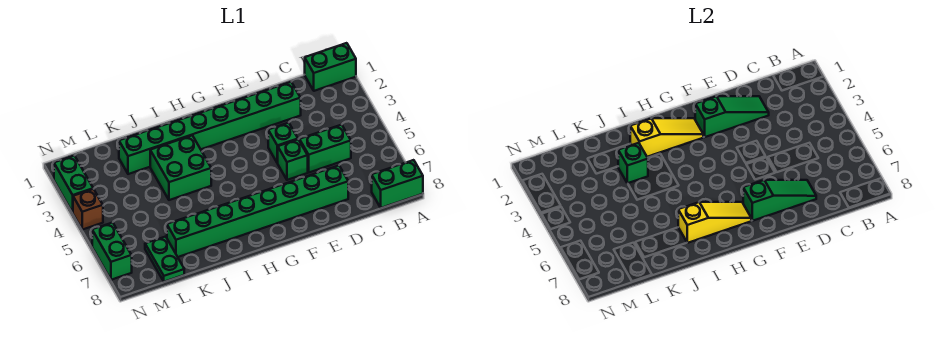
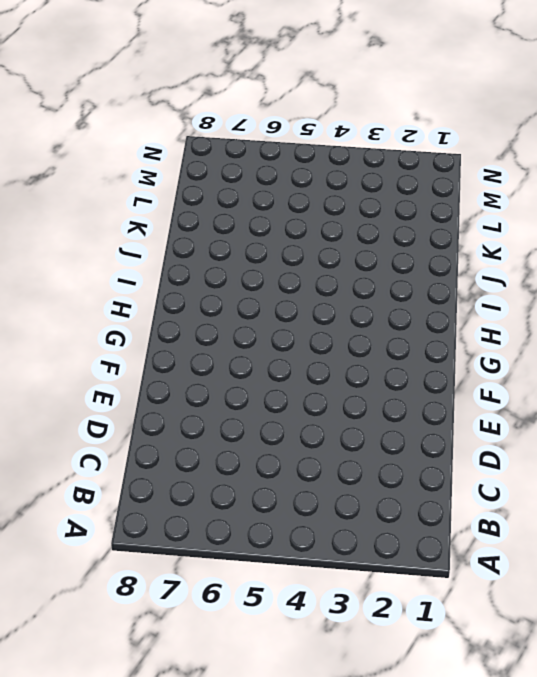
none -> green 1x2 brick [305,43,356,91]
none -> green 1x2 brick [372,160,423,208]
none -> green 1x2 brick [299,125,351,172]

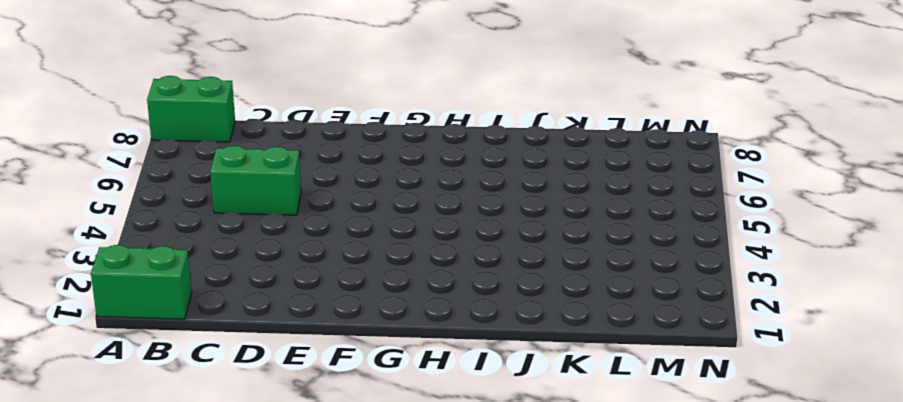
none -> green 1x8 brick [119,82,301,174]
none -> green 1x8 brick [167,166,348,257]
none -> green 1x1 brick [268,123,298,163]

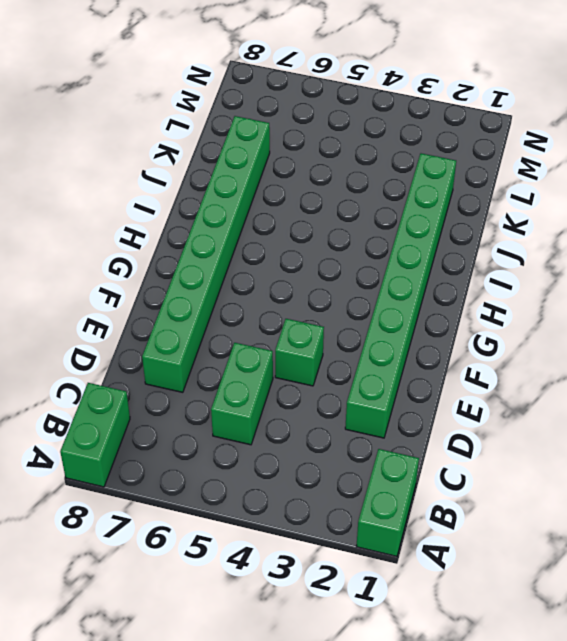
none -> green 1x1 brick [278,139,308,180]
none -> green 2x2 brick [150,135,211,200]
none -> green 1x2 plate [145,237,184,282]

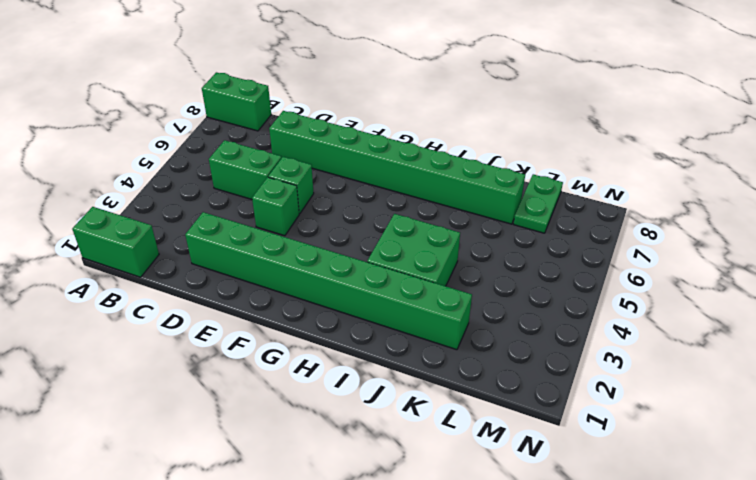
none -> green 1x2 brick [54,156,93,213]
none -> brown 1x1 brick [73,189,103,230]
none -> green 1x2 brick [92,222,132,280]

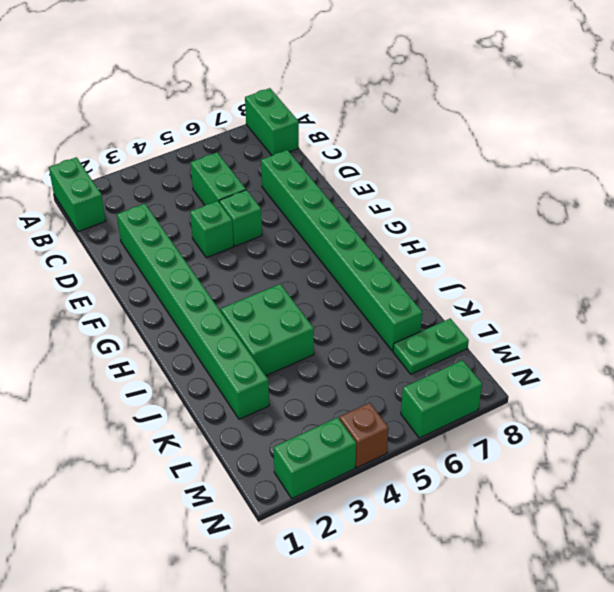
none -> green 1x3 slope [695,96,769,137]
none -> green 1x3 slope [743,180,816,221]
none -> yellow 1x3 slope [630,118,703,157]

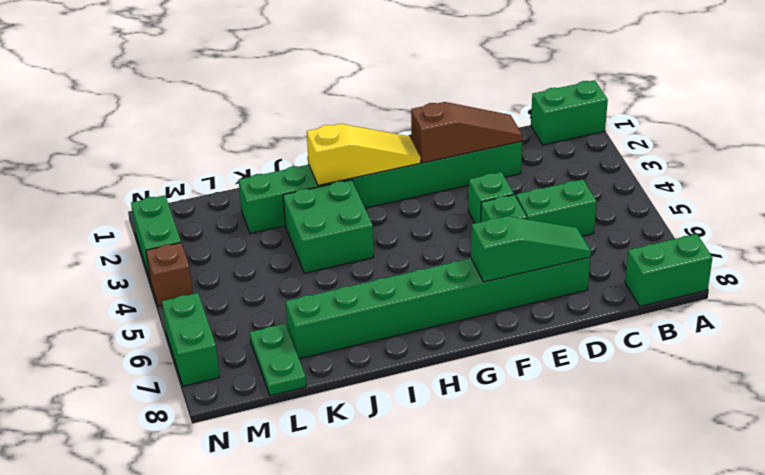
brown 1x3 slope [411,102,523,163] -> green 1x3 slope [695,96,769,137]
none -> yellow 1x3 slope [678,202,751,243]
none -> green 1x1 brick [618,143,648,183]

